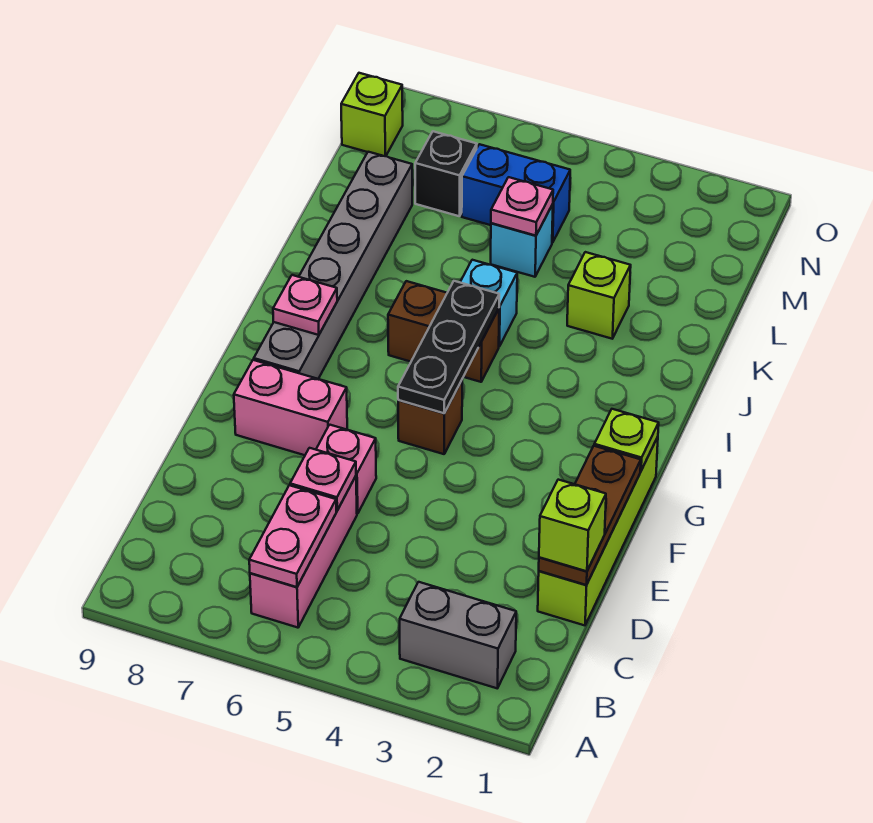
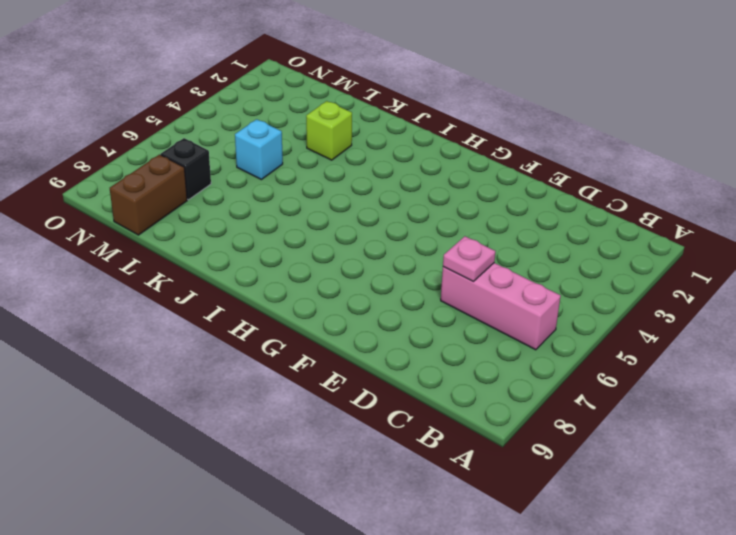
brown 1x2 brick [110,155,187,235] -> brown 1x2 brick moved to [388,281,499,382]
none -> grey 1x2 brick [400,582,516,688]
none -> lime 1x4 brick [538,437,658,625]
none -> pink 1x1 brick [316,425,376,514]

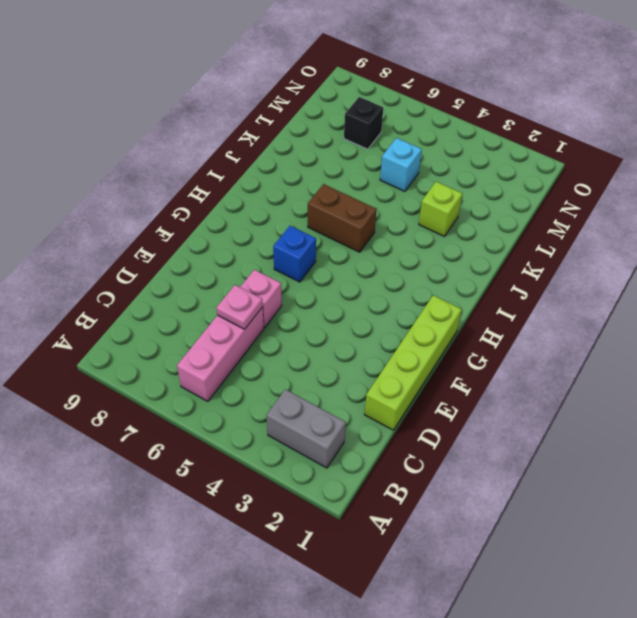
blue 1x1 brick [273,226,316,282] -> none
none -> pink 1x2 brick [234,360,347,455]
none -> brown 1x1 brick [398,381,462,454]
none -> grey 1x6 brick [254,152,412,379]

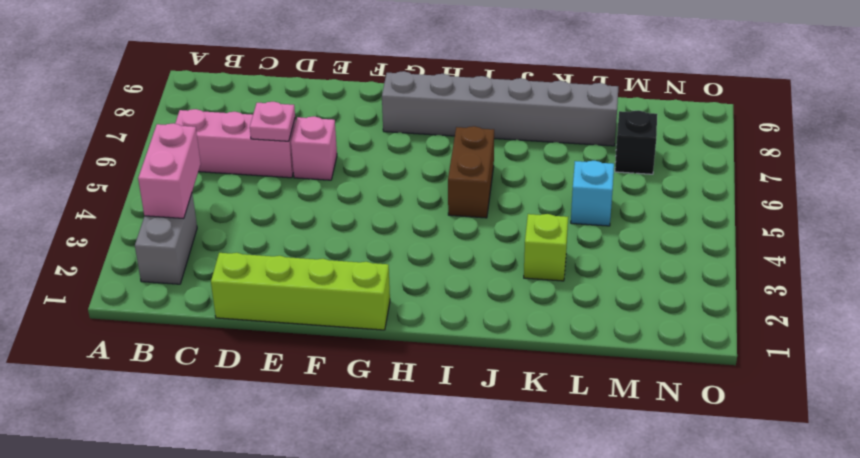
pink 1x2 brick [138,123,201,218] -> pink 1x2 brick moved to [234,360,347,455]
none -> brown 1x1 brick [398,381,462,454]
none -> cyan 1x1 brick [460,260,517,346]
none -> blue 1x2 brick [462,144,570,243]

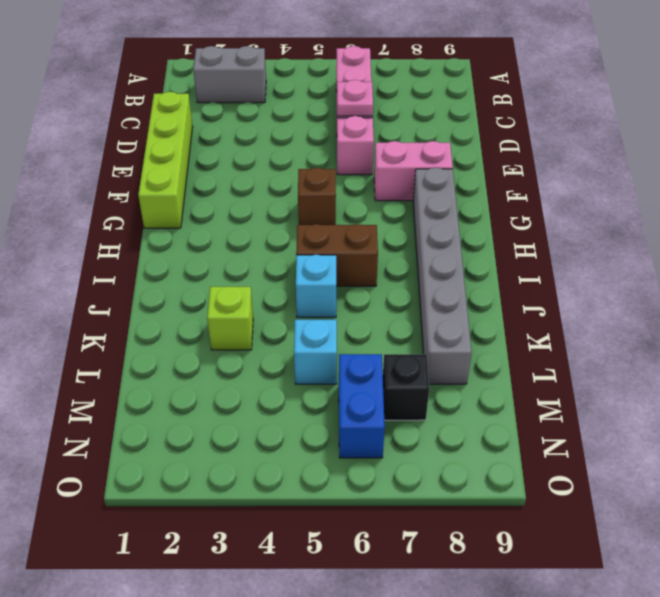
blue 1x2 brick [339,354,385,458] -> blue 1x2 brick turned to [462,144,570,243]
none -> lime 1x1 brick [341,73,403,156]
none -> pink 1x2 plate [249,485,336,587]
none -> brown 1x3 plate [539,446,641,585]

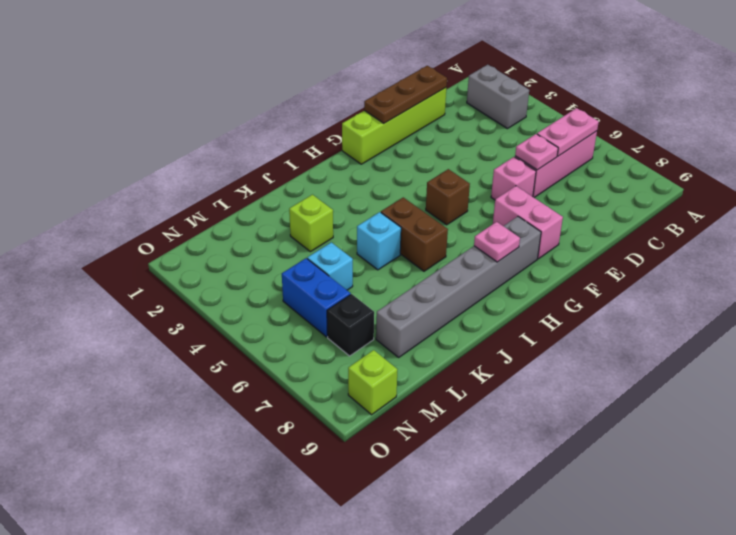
none -> lime 1x1 plate [594,409,659,471]
none -> black 1x3 plate [398,281,499,413]
none -> pink 1x1 plate [491,177,553,236]

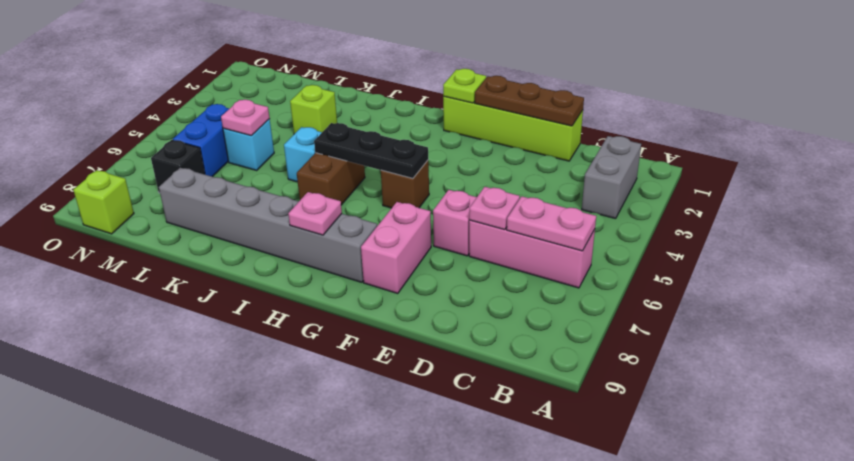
none -> lime 1x1 brick [539,480,606,571]

